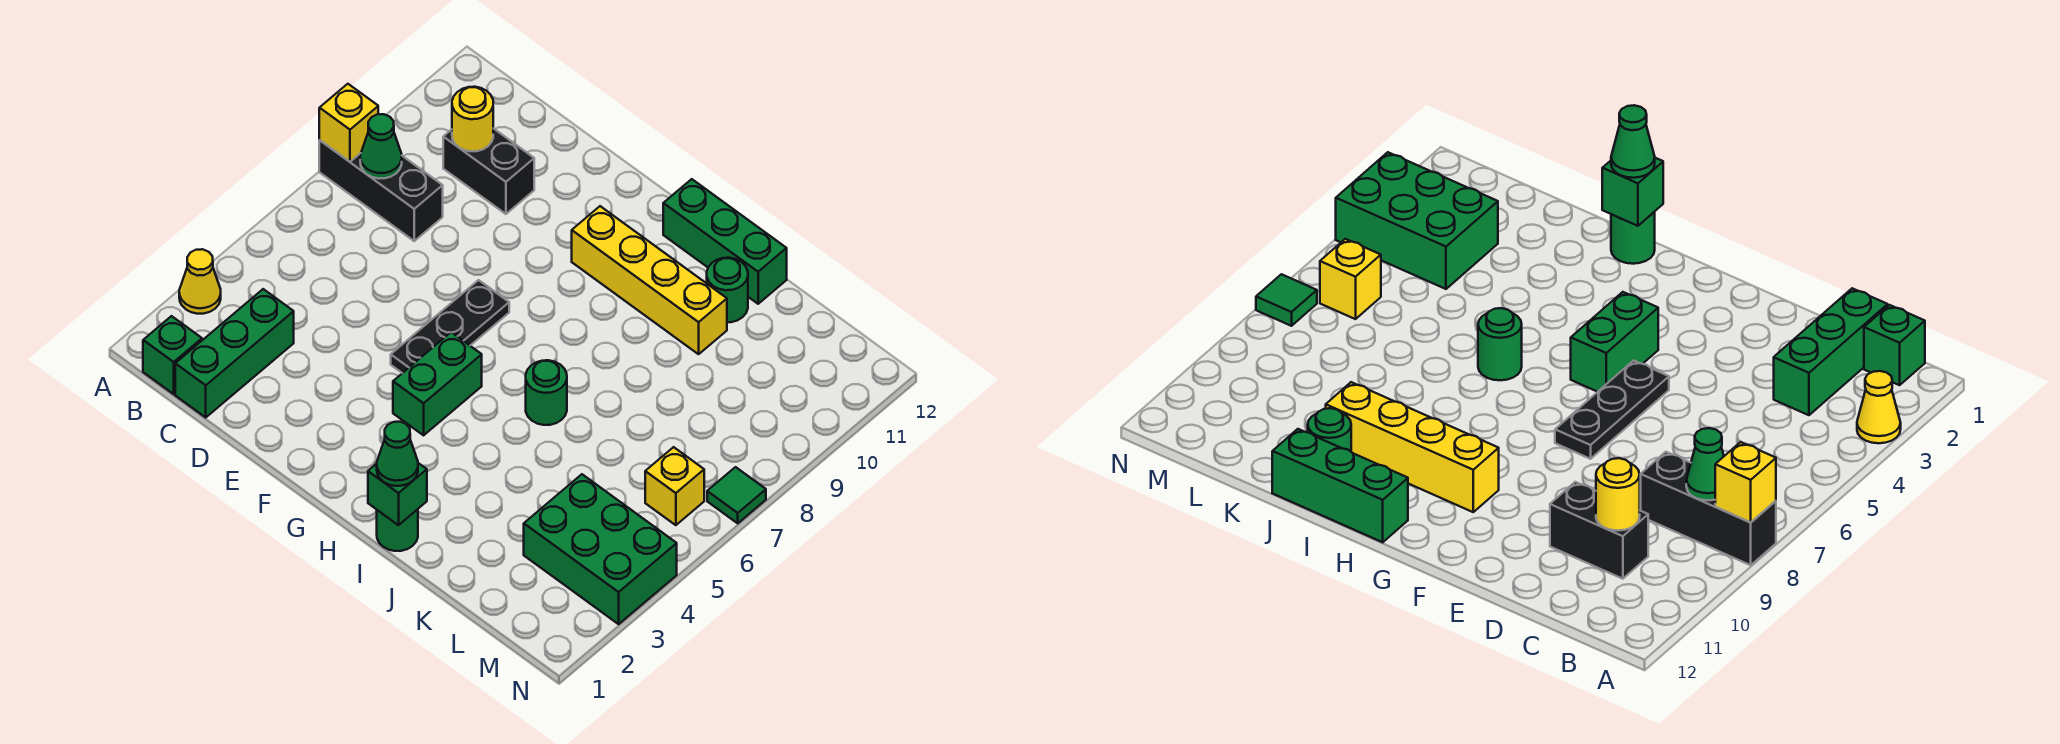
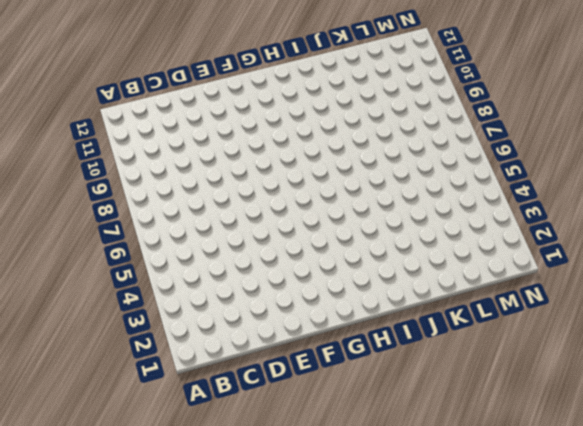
none -> yellow 1x1 cone [179,249,221,314]
none -> black 1x3 brick [319,140,443,241]
none -> green 1x1 brick [143,316,202,394]

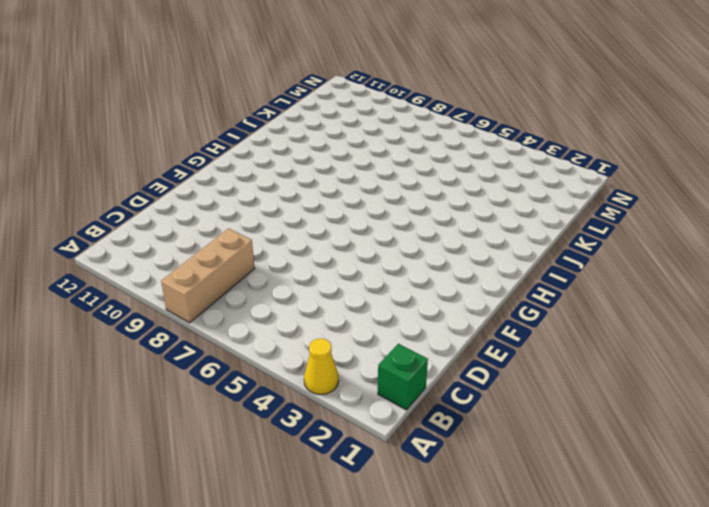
tan 1x3 brick [161,228,255,323] -> black 1x3 brick [319,140,443,241]
none -> green 1x3 brick [175,289,294,417]
none -> black 1x2 brick [443,128,534,214]
none -> black 1x3 plate [391,280,509,373]

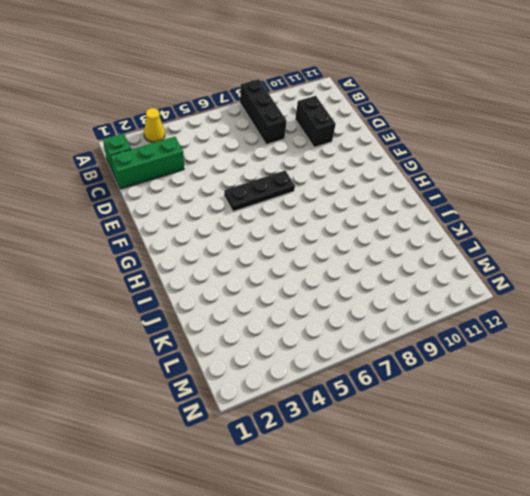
none -> green 1x2 brick [393,332,482,435]
none -> yellow 1x4 brick [572,206,727,354]
none -> green 1x3 brick [663,179,787,304]

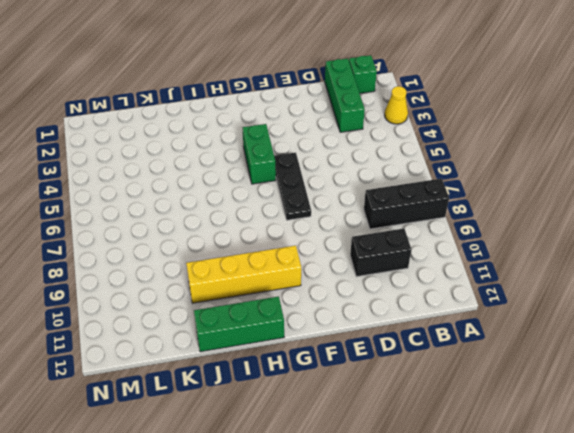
none -> green 1x1 round brick [377,509,418,551]
none -> green 1x1 round brick [526,360,567,425]
none -> green 1x1 round brick [707,258,748,322]

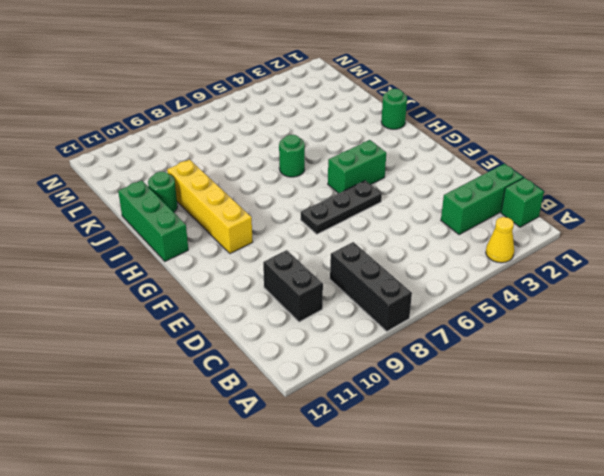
none -> green 2x3 brick [524,474,677,624]
none -> yellow 1x1 brick [645,447,704,525]
none -> green 1x1 tile [707,467,766,523]

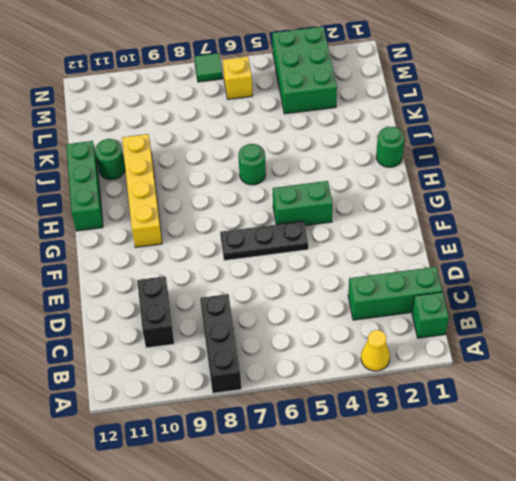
none -> yellow 1x1 brick [319,84,378,162]
none -> green 1x1 cone [360,114,402,179]
none -> yellow 1x1 round brick [452,87,493,151]

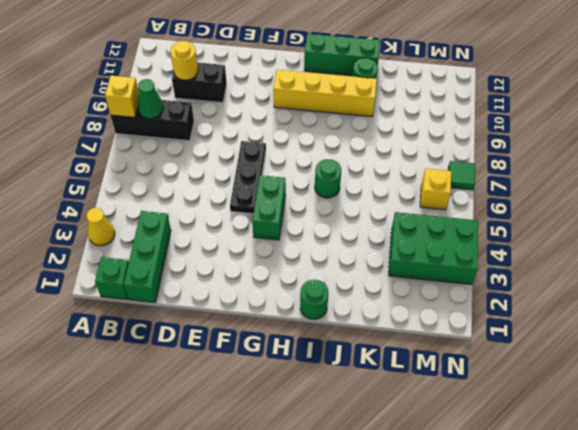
none -> green 1x1 brick [368,463,427,525]
none -> green 1x1 cone [377,422,418,486]

